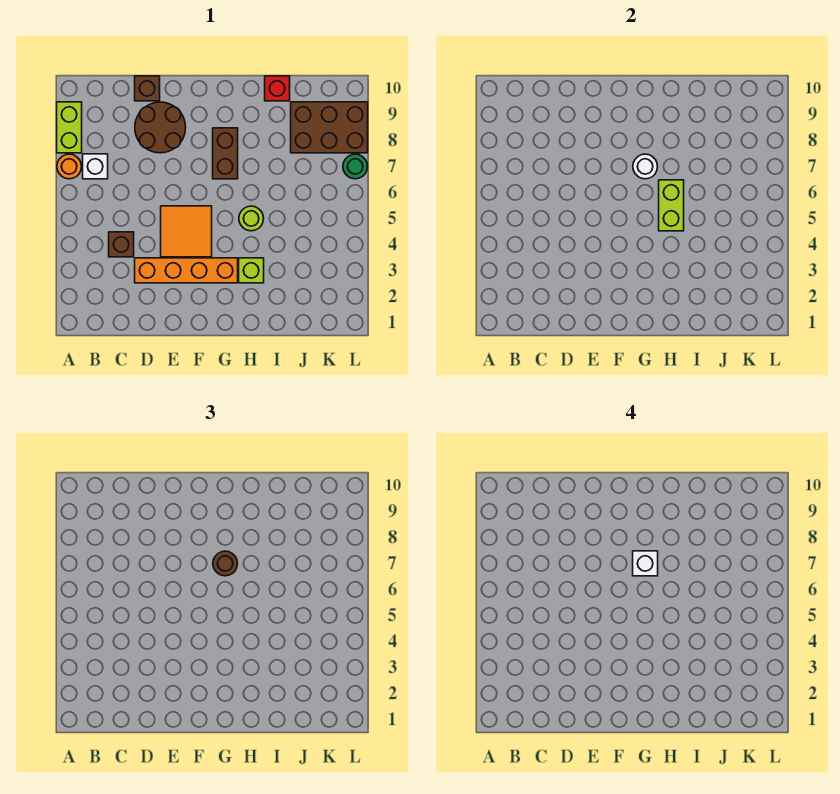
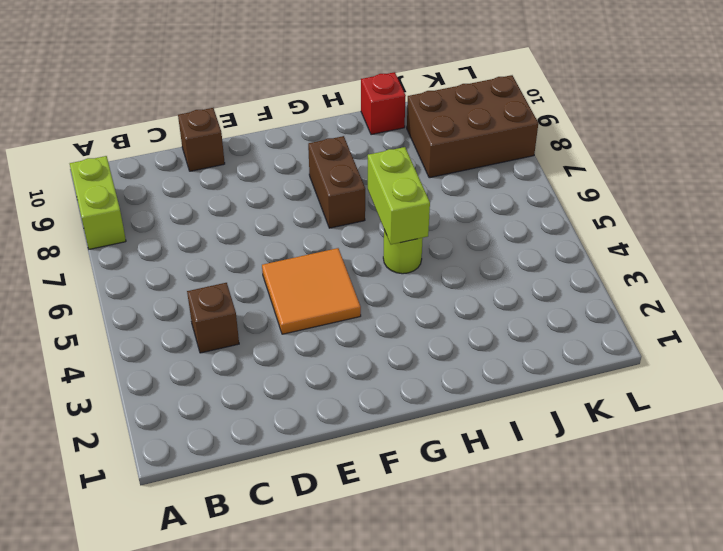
none -> orange 1x1 round brick [57,154,82,179]
none -> white 1x1 brick [83,154,108,179]
none -> orange 1x4 brick [135,258,238,283]

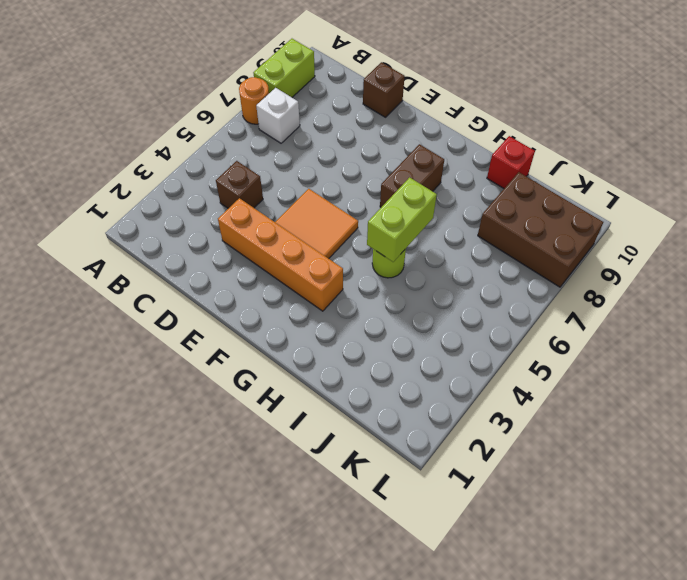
none -> brown 2x2 round brick [135,102,186,153]
none -> lime 1x1 brick [239,258,264,283]
none -> green 1x1 round brick [343,154,368,179]

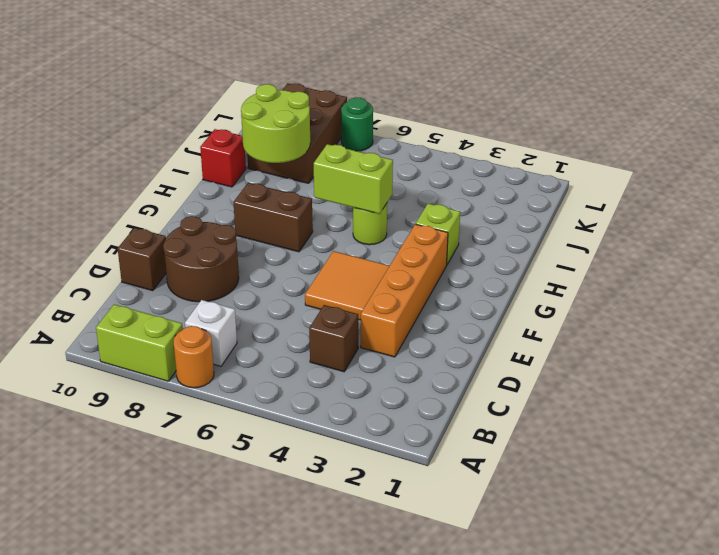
lime 2x2 round brick [241,84,310,163] -> none
none -> white 1x1 round brick [633,154,658,179]
none -> brown 1x1 round brick [213,551,238,576]
none -> white 1x1 brick [633,551,658,576]

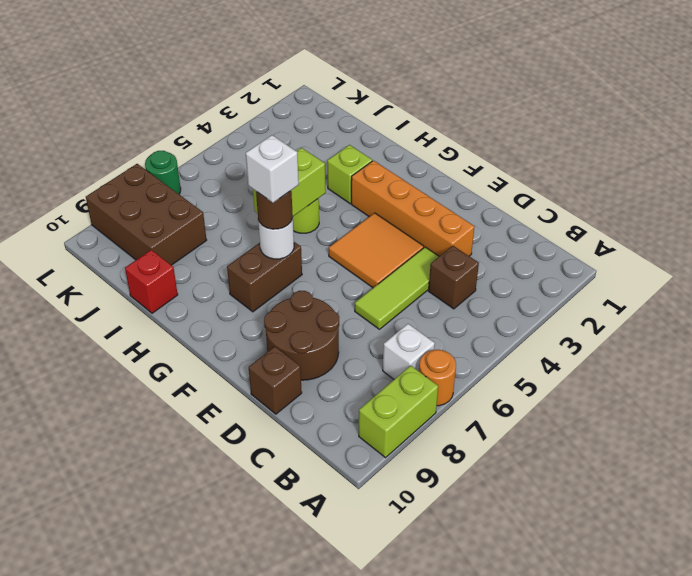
lime 1x3 tile [355,247,439,329] -> none

